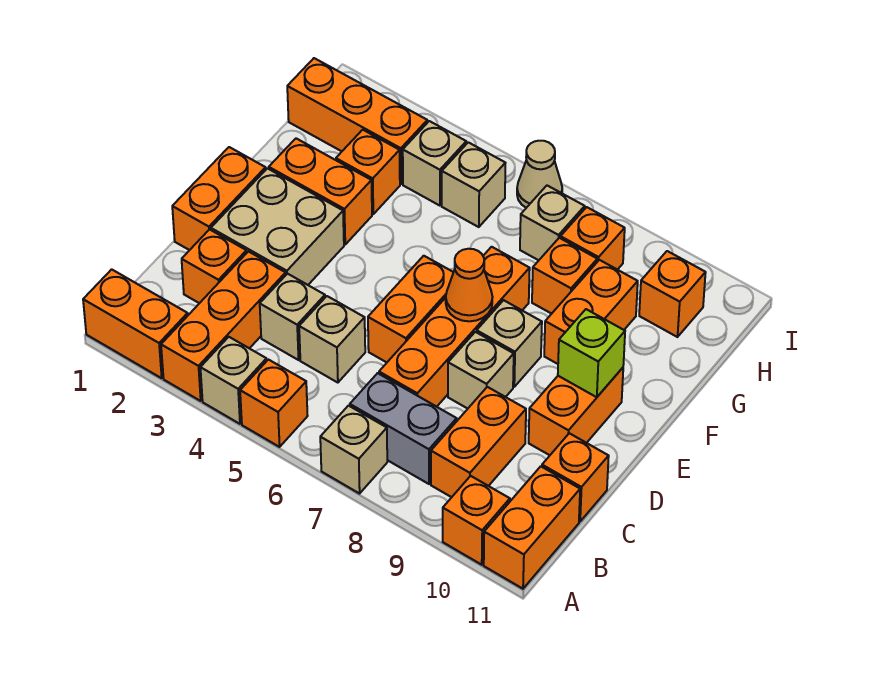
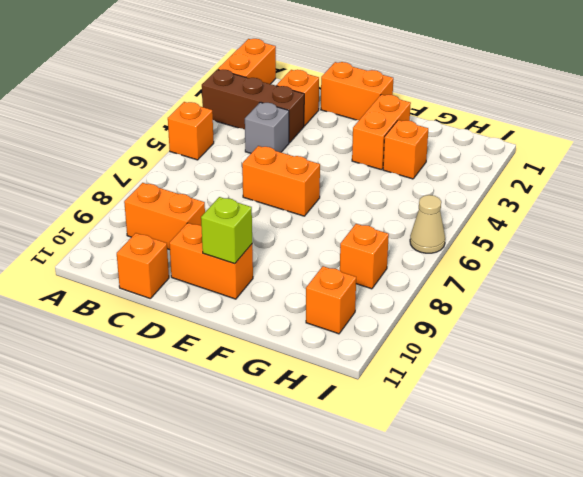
brown 1x3 brick [202,69,304,143] -> orange 1x3 brick [161,251,286,401]
grey 1x1 brick [245,102,289,153] -> tan 1x1 brick [260,274,325,360]
none -> tan 1x1 brick [200,337,267,424]
none -> tan 1x1 brick [320,406,387,494]
none -> orange 1x1 brick [443,476,510,565]
none -> orange 1x2 brick [484,466,580,589]

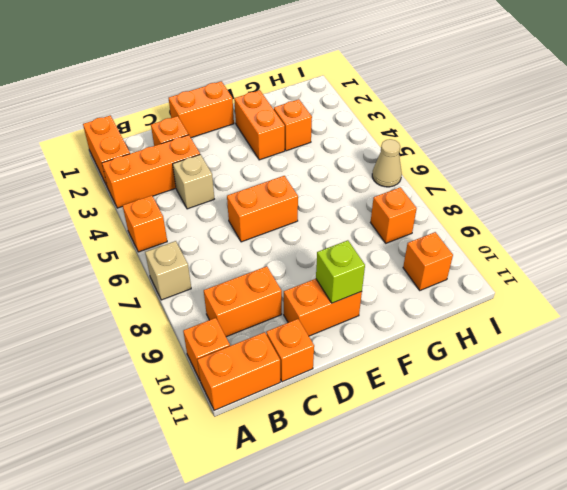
none -> tan 1x1 brick [200,337,267,424]
none -> grey 1x2 brick [350,373,457,484]
none -> tan 1x1 brick [299,296,365,383]
none -> orange 1x4 brick [379,247,530,407]

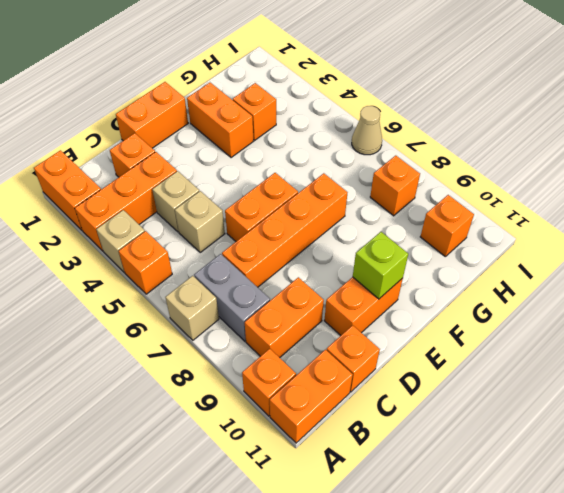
none -> tan 2x2 brick [211,168,344,285]
none -> tan 1x1 brick [448,332,514,409]
none -> tan 1x1 brick [477,300,542,387]
none -> orange 1x2 brick [544,260,638,364]

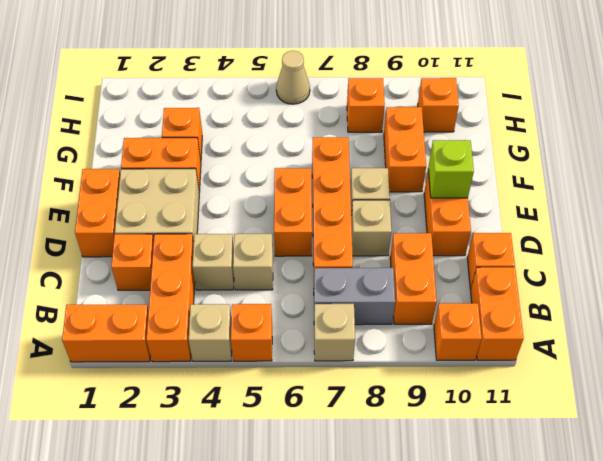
none -> orange 1x1 brick [532,238,597,314]
none -> orange 1x3 brick [287,58,427,184]
none -> tan 1x1 brick [403,121,466,206]
none -> tan 1x1 brick [442,142,505,227]

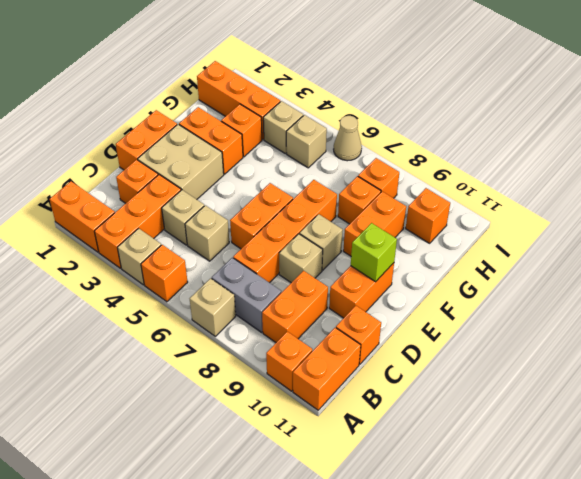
none -> tan 1x1 brick [520,186,585,260]
none -> orange 1x1 cone [446,249,492,321]

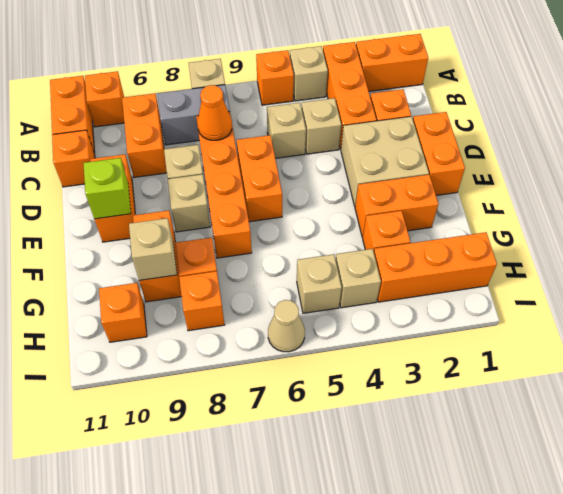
orange 1x1 cone [197,85,232,140] -> orange 1x1 cone moved to [446,249,492,321]
tan 1x1 brick [129,218,177,281] -> tan 1x1 brick moved to [520,186,585,260]

